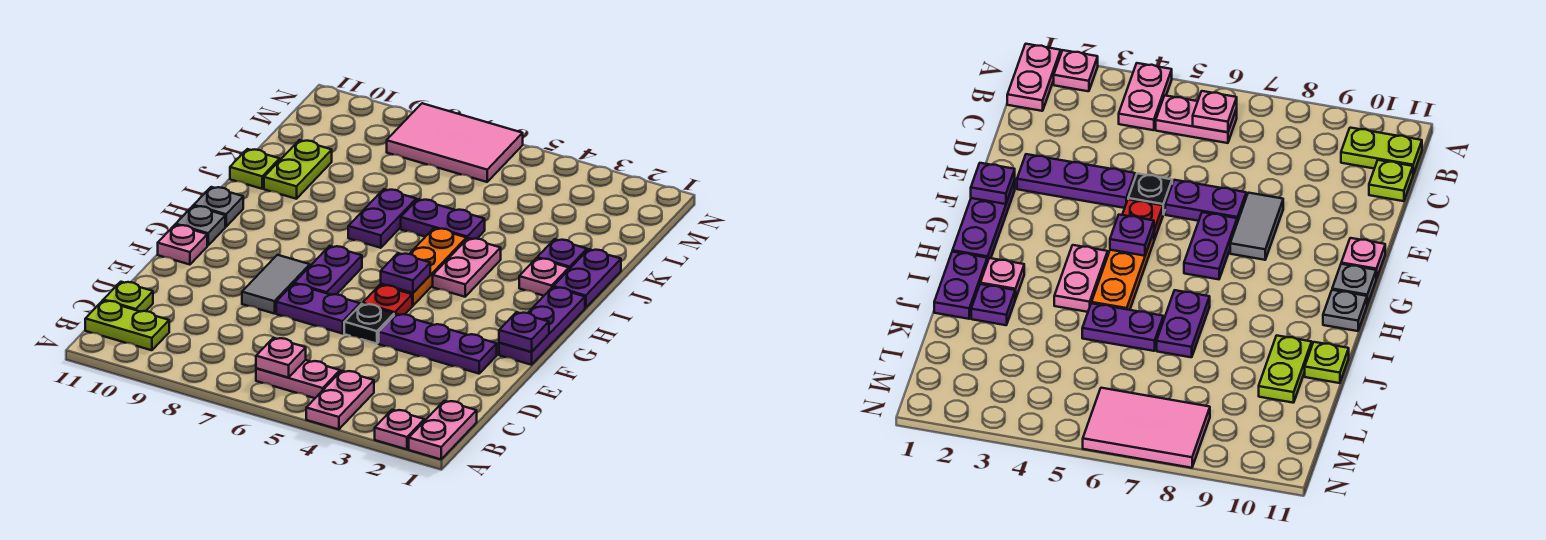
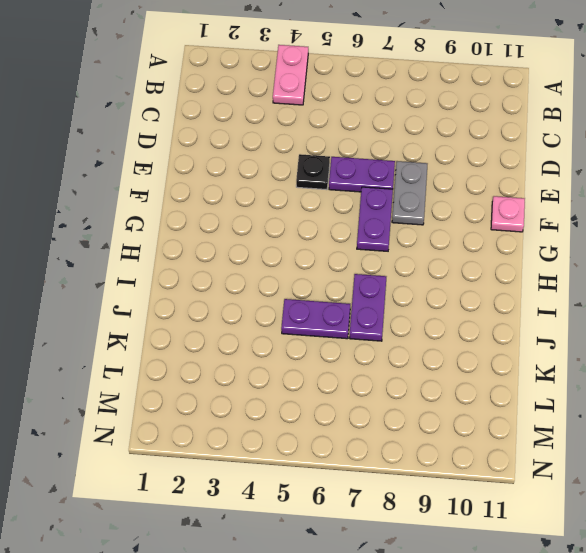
grey 1x2 plate [392,161,427,225] -> grey 1x2 tile [242,255,310,314]
none -> pink 1x2 plate [409,401,477,459]
none -> pink 1x1 plate [375,410,424,449]
none -> pink 1x2 plate [256,360,340,398]

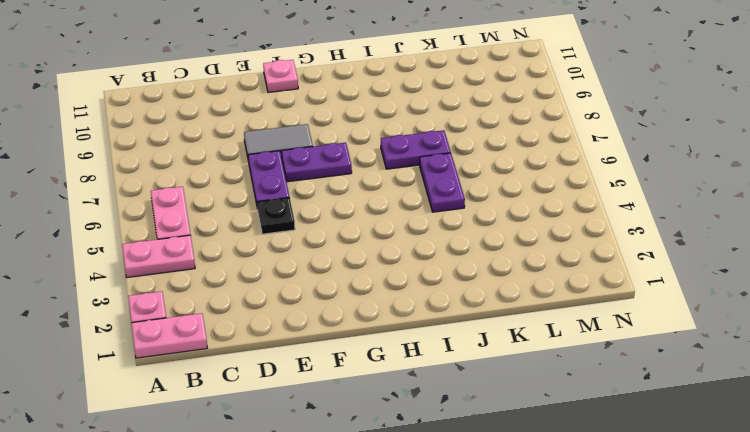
none -> lime 1x2 plate [85,301,169,350]
none -> lime 1x1 plate [103,282,153,312]
none -> purple 1x3 plate [379,314,497,374]

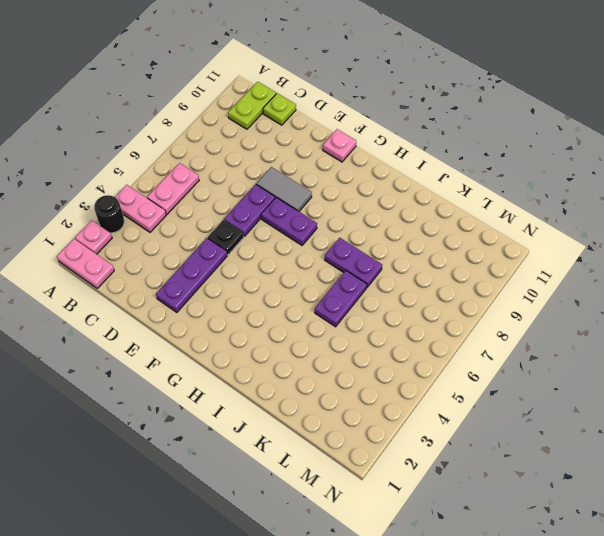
black 1x1 round brick [94,195,124,233] -> none
none -> purple 1x3 plate [499,287,585,365]
none -> red 1x1 plate [363,285,412,315]
none -> orange 1x3 plate [381,228,466,306]

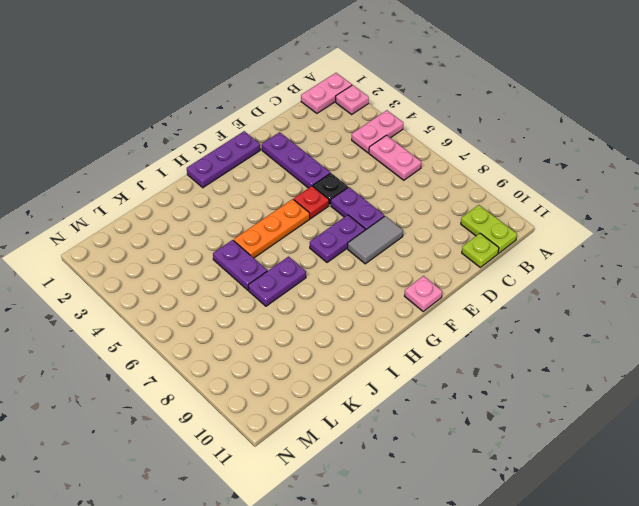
none -> grey 1x1 plate [176,206,225,246]
none -> pink 1x2 plate [433,238,501,297]
none -> grey 1x1 plate [194,187,243,227]

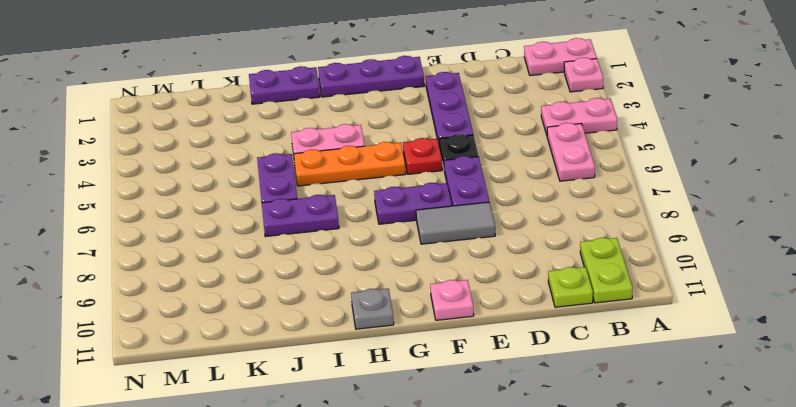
none -> grey 1x1 plate [176,206,225,246]
none -> pink 1x1 plate [519,258,569,296]
none -> purple 1x1 plate [537,239,587,269]

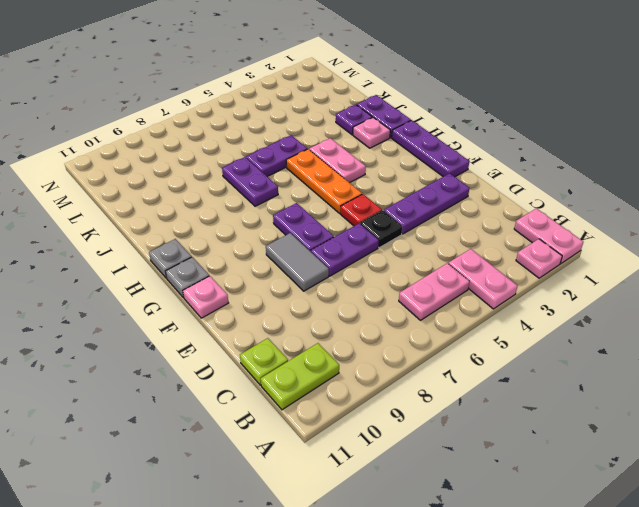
none -> lime 1x2 plate [264,140,332,199]
none -> lime 1x1 plate [230,149,280,189]
none -> pink 2x3 tile [387,103,523,182]

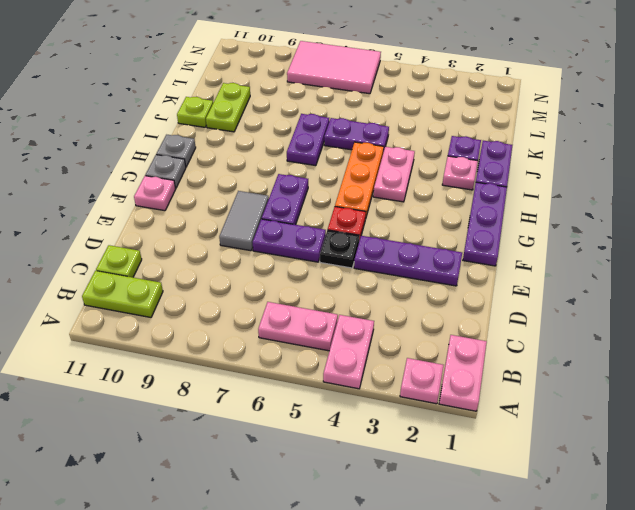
none -> pink 1x1 plate [256,338,306,378]
none -> purple 1x1 plate [499,312,549,352]
none -> purple 1x1 plate [381,253,430,293]

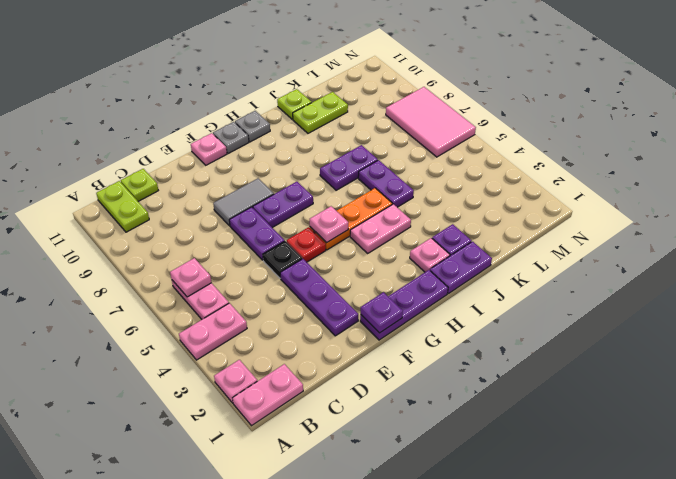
pink 1x1 plate [310,206,348,243] -> purple 1x1 plate [381,253,430,293]

